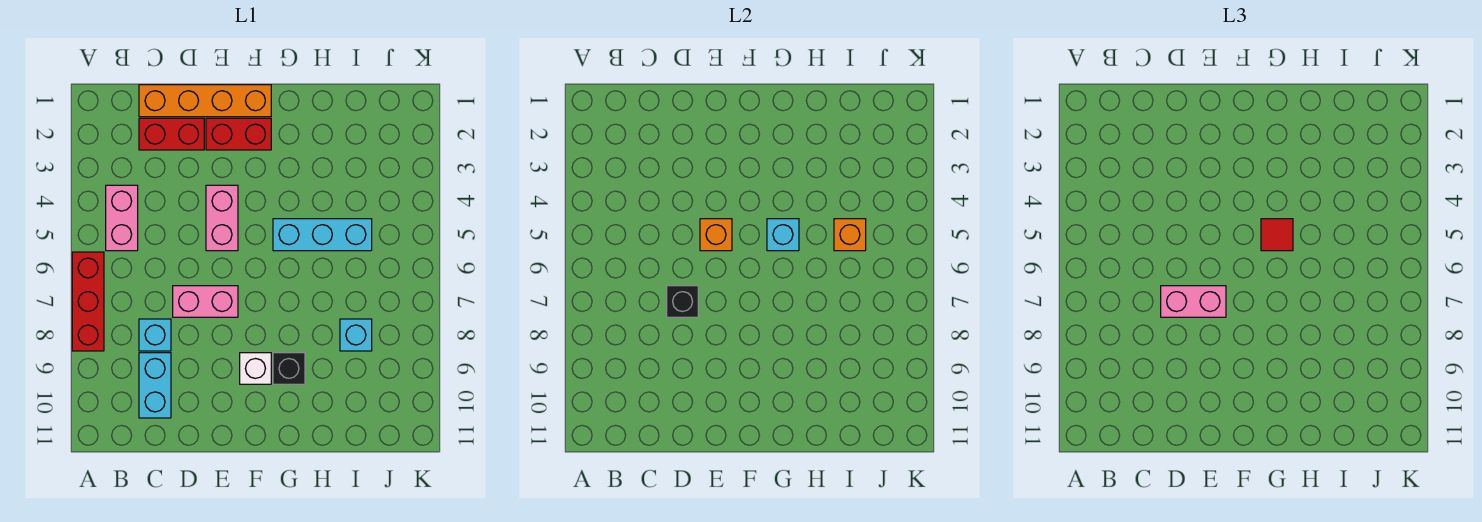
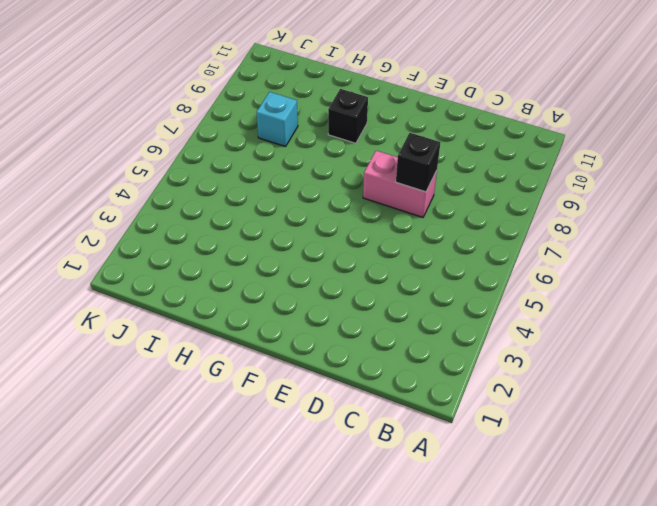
none -> red 1x3 brick [72,252,104,351]
none -> pink 1x2 brick [106,185,138,251]
none -> orange 1x4 brick [139,85,271,117]

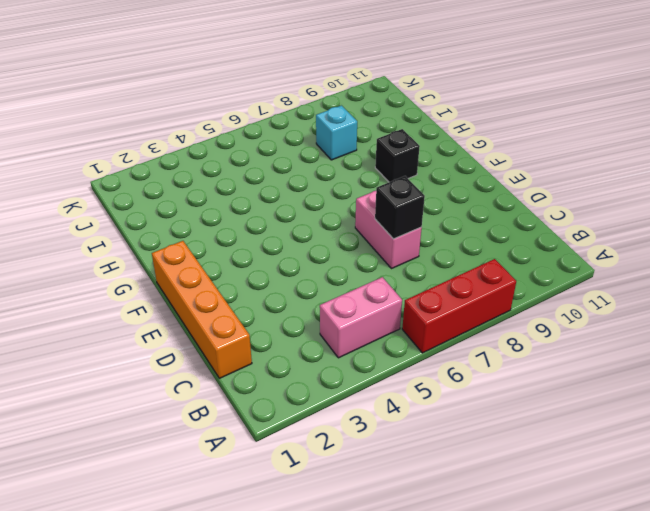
none -> red 1x2 brick [139,118,204,150]
none -> cyan 1x1 brick [139,319,171,351]
none -> cyan 1x2 brick [139,353,171,418]

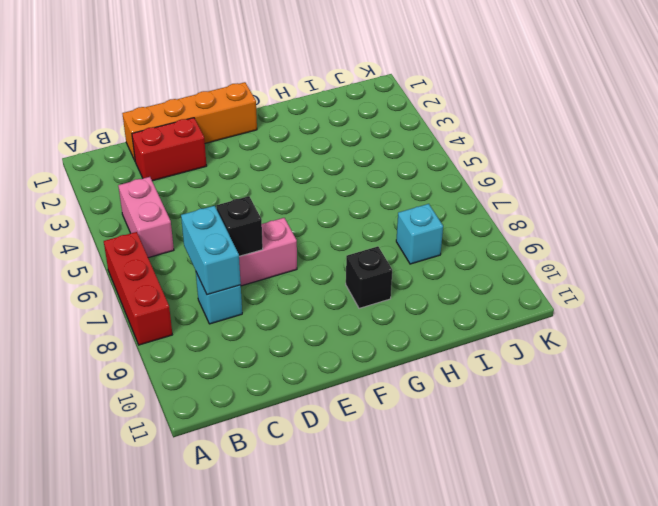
cyan 1x2 brick [181,206,241,295] -> cyan 1x2 brick moved to [139,353,171,418]
none -> red 1x2 brick [206,118,271,150]
none -> pink 1x2 brick [206,185,238,251]
none -> white 1x1 brick [240,353,271,384]

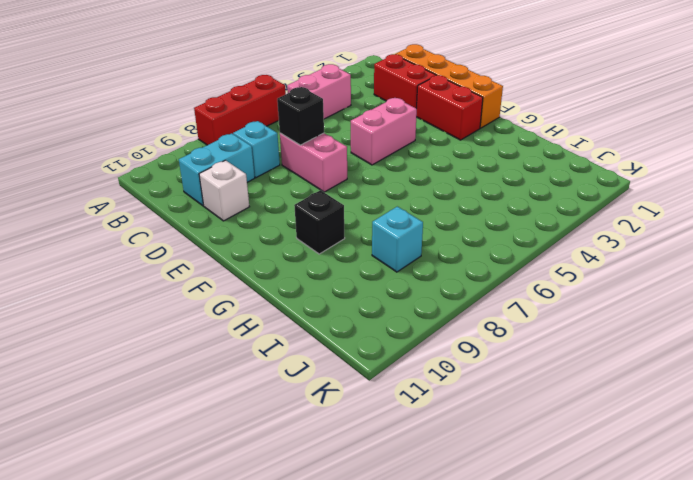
white 1x1 brick [199,160,249,221] -> white 1x1 brick moved to [240,353,271,384]
none -> cyan 1x3 brick [273,219,372,251]
none -> orange 1x1 brick [700,219,732,251]
none -> cyan 1x1 brick [767,219,799,251]

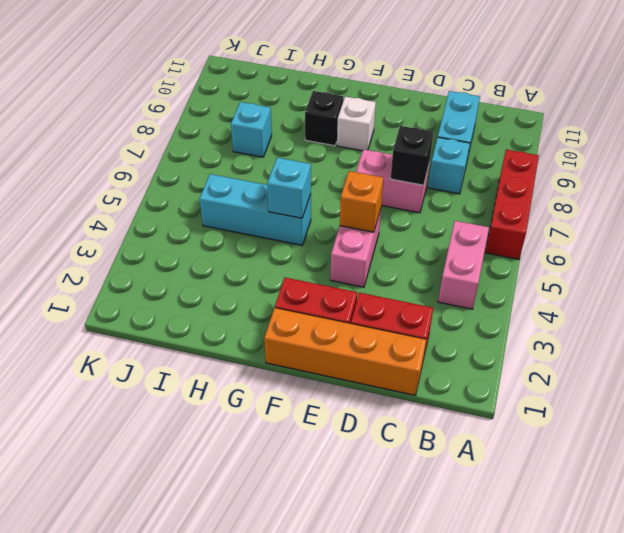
none -> orange 1x1 brick [834,219,866,251]
none -> pink 1x2 brick [1161,286,1226,317]
none -> red 1x1 tile [1261,219,1293,251]

